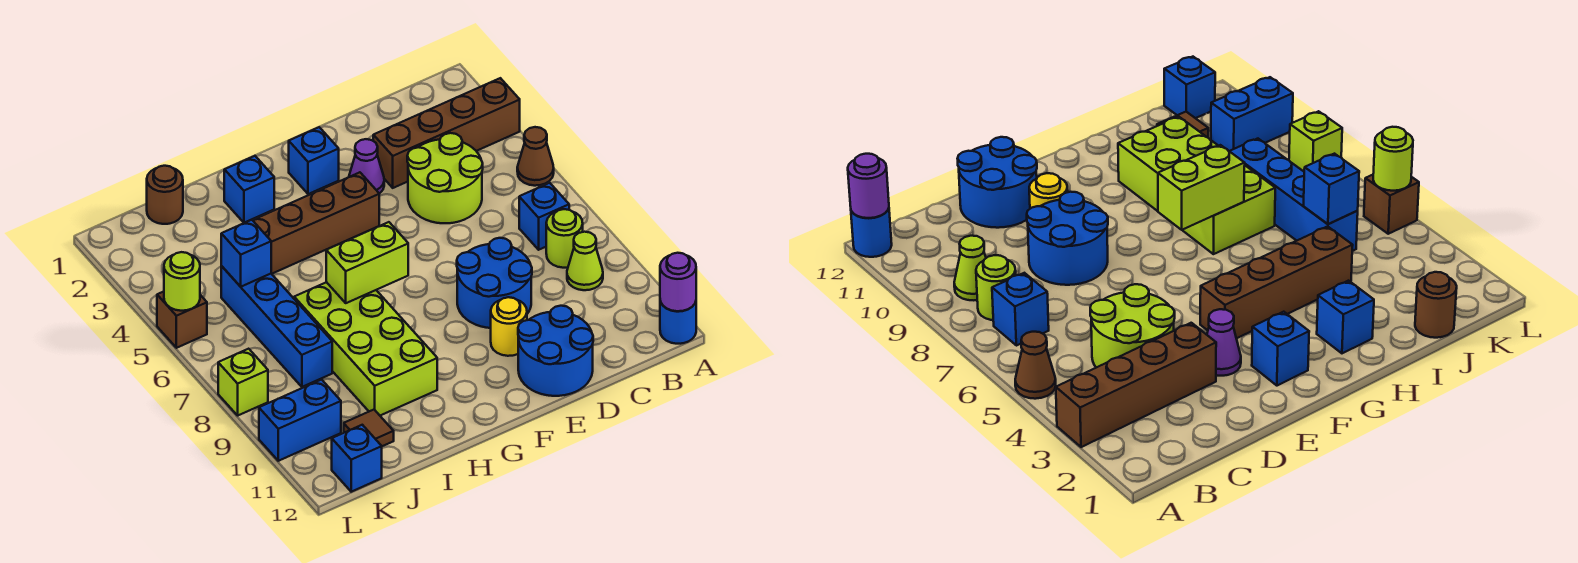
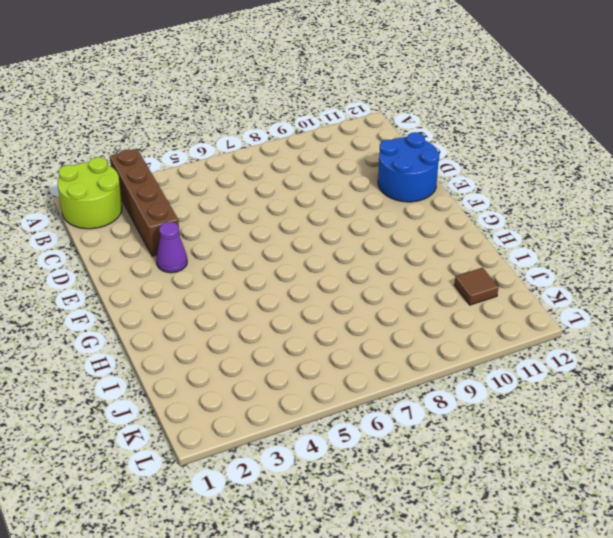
lime 2x2 round brick [58,157,122,229] -> lime 2x2 round brick moved to [407,133,483,223]
none -> brown 1x1 cone [517,127,554,186]
none -> blue 1x1 round brick [660,301,696,344]
none -> blue 1x1 brick [519,183,569,250]

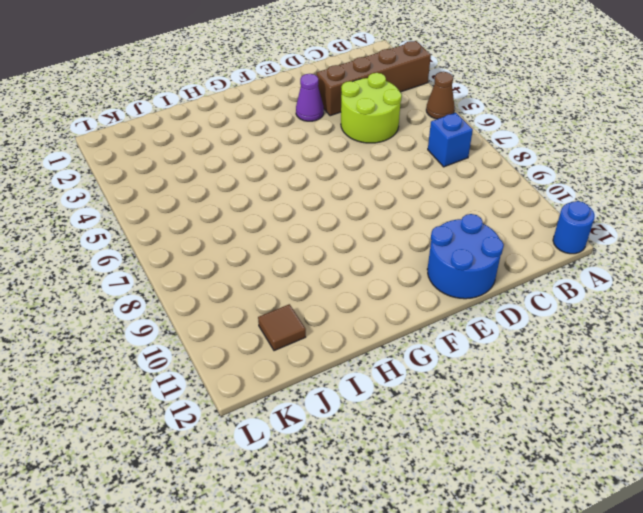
none -> lime 1x1 round brick [546,209,583,268]
none -> lime 1x1 cone [567,232,603,290]
none -> blue 2x2 round brick [457,238,532,328]

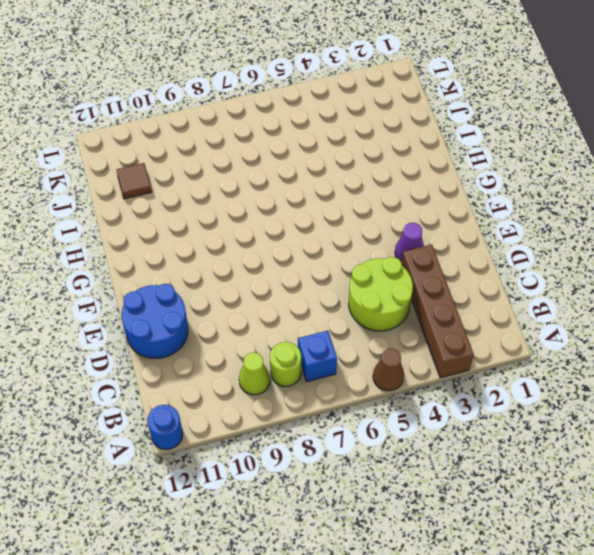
none -> blue 2x2 round brick [457,238,532,328]
none -> yellow 1x1 round brick [491,297,527,356]
none -> blue 1x1 brick [289,127,339,194]

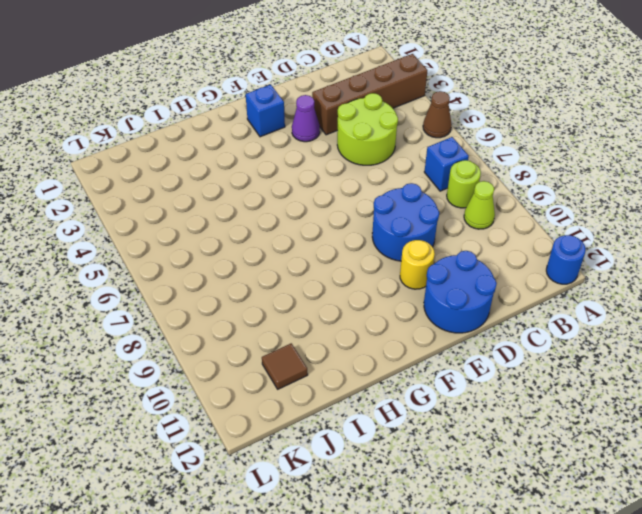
none -> brown 1x4 brick [253,172,379,274]
none -> blue 1x1 brick [224,156,274,223]
none -> lime 2x4 brick [294,282,437,415]

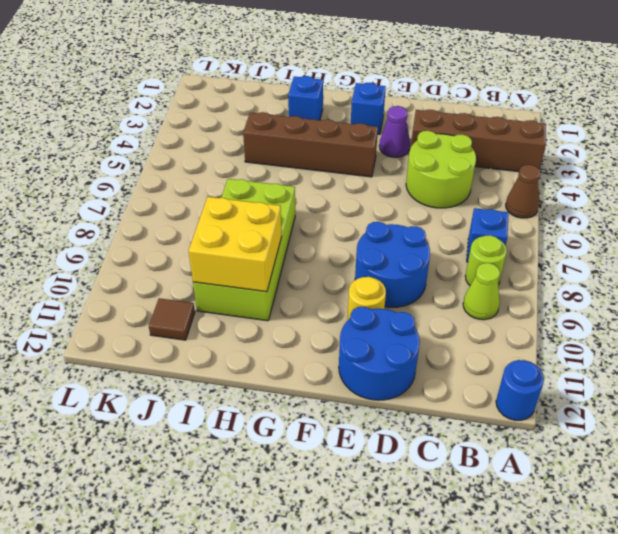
yellow 2x2 brick [189,197,282,292] -> none
none -> brown 1x1 round brick [147,166,183,224]
none -> blue 1x4 brick [221,266,332,387]
none -> blue 1x2 brick [259,380,341,461]

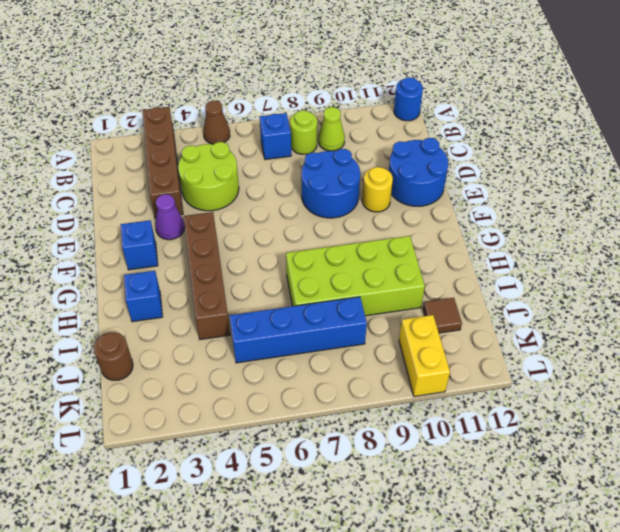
yellow 1x2 brick [399,315,450,397] -> blue 1x2 brick [259,380,341,461]
none -> blue 1x1 brick [332,425,382,492]
none -> brown 1x1 brick [157,292,207,348]
none -> lime 1x1 brick [218,349,268,415]

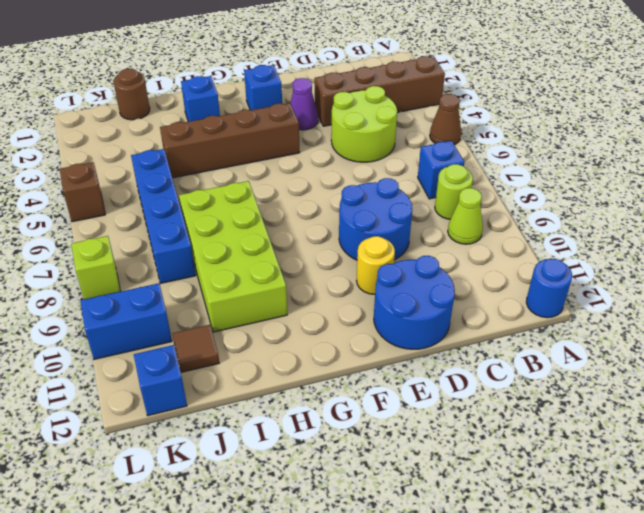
none -> purple 1x1 round brick [660,253,696,311]
none -> lime 1x2 brick [326,222,408,303]
none -> blue 1x1 brick [221,220,271,287]

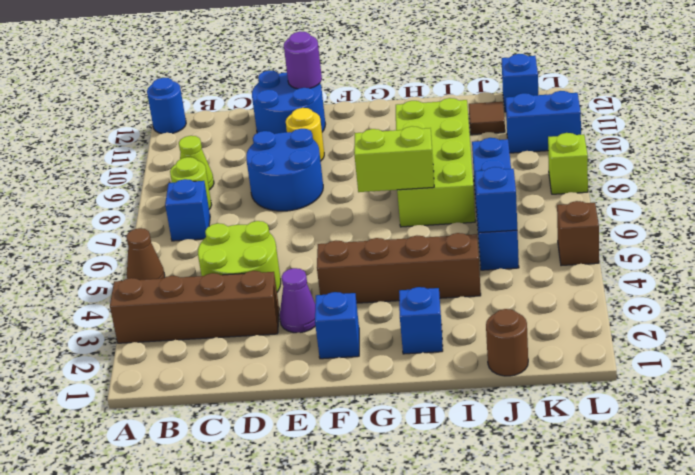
purple 1x1 round brick [284,32,322,89] -> purple 1x1 round brick moved to [660,253,696,311]
none -> lime 1x1 round brick [164,252,200,311]

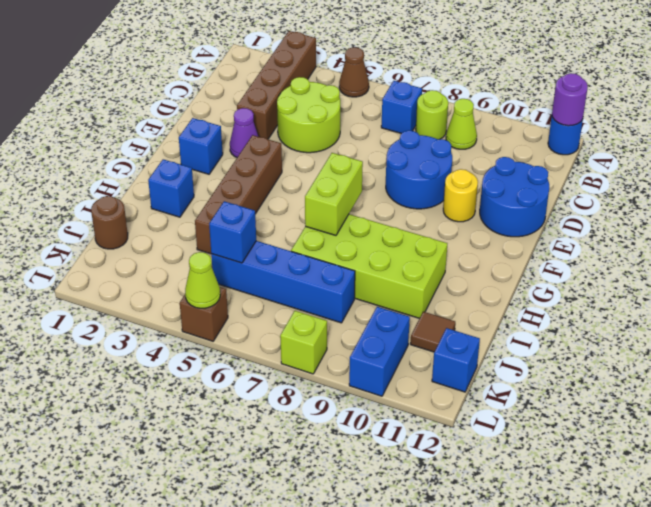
lime 1x1 cone [185,252,220,308] -> lime 1x1 round brick [164,252,200,311]

